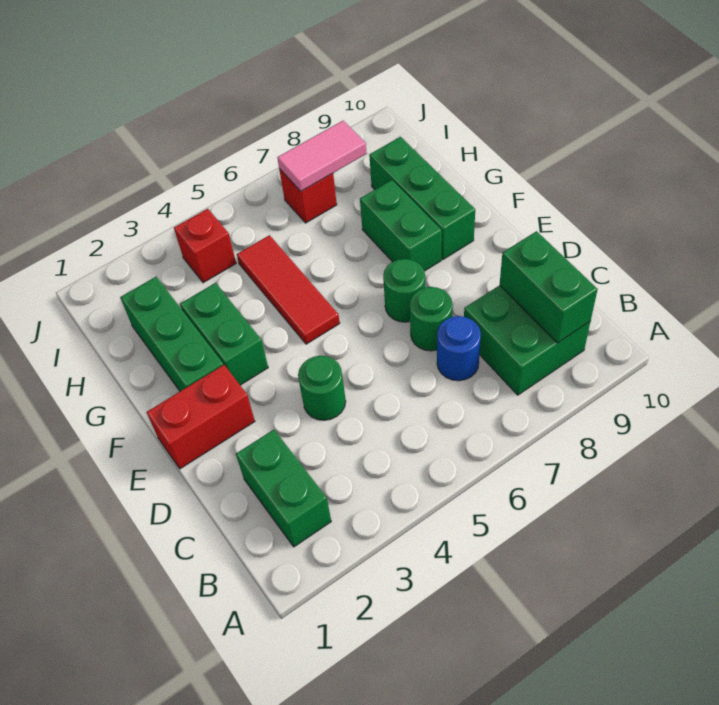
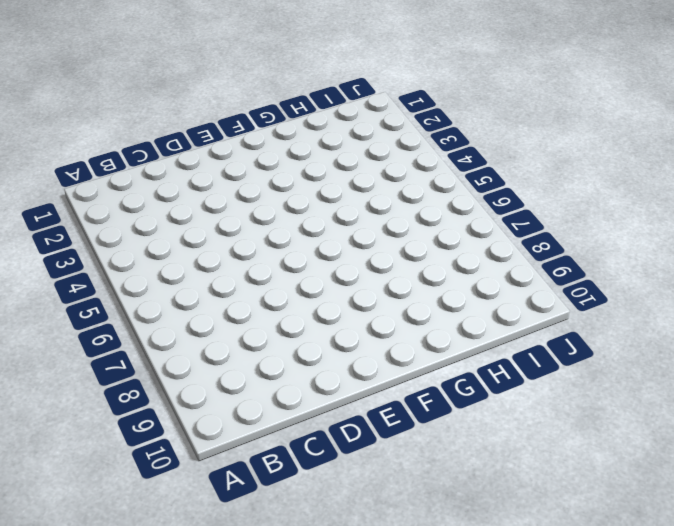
none -> green 1x2 brick [236,430,331,547]
none -> green 2x2 brick [464,285,590,395]
none -> blue 1x1 round brick [437,316,481,381]

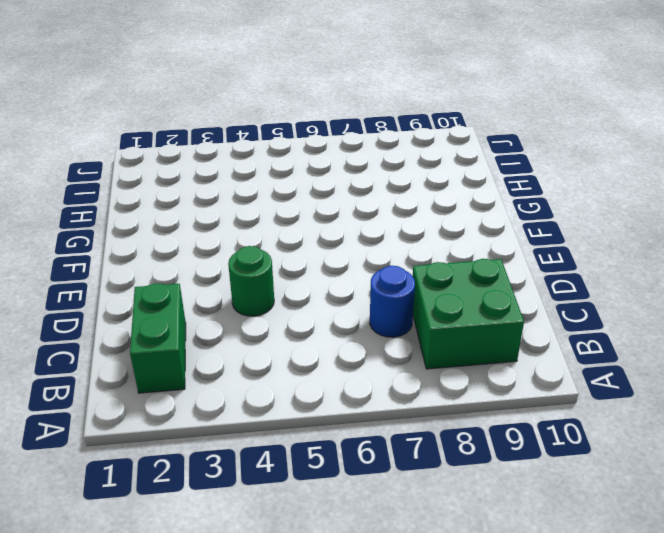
none -> green 1x1 round brick [410,287,453,351]
none -> red 1x2 brick [147,365,255,469]
none -> green 1x1 round brick [383,259,425,322]

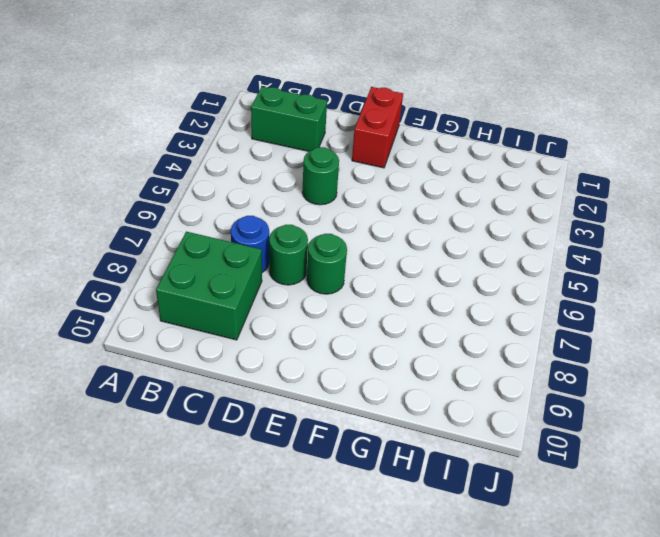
none -> green 1x3 brick [120,277,223,391]
none -> green 1x2 brick [180,283,268,385]
none -> red 1x3 tile [237,235,340,344]

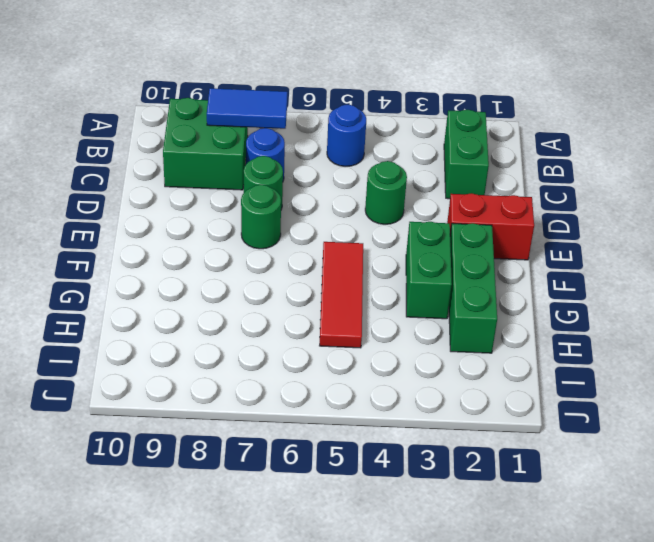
blue 1x1 round brick [327,105,366,166] -> none
blue 1x2 tile [207,88,288,129] -> none
none -> green 1x2 brick [360,180,442,271]
none -> green 1x3 brick [369,137,475,259]
none -> red 1x1 brick [174,209,236,283]

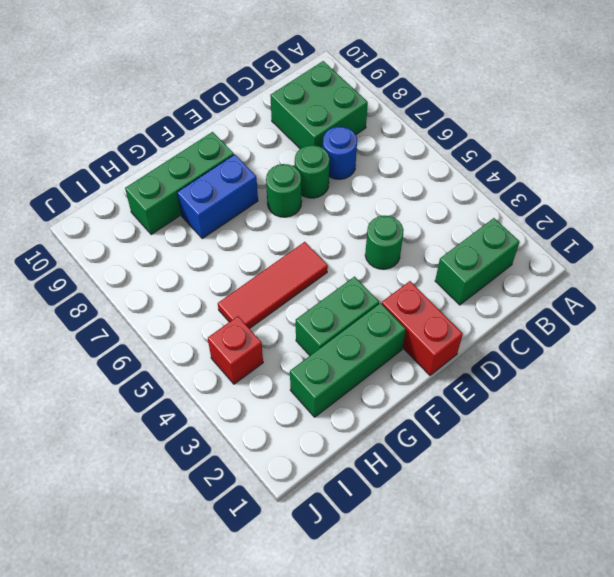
blue 1x2 brick [177,154,258,238] -> green 1x2 brick [360,180,442,271]
none -> red 1x1 brick [279,169,337,223]
none -> green 1x2 brick [500,231,598,343]
none -> pink 1x2 tile [277,121,367,191]

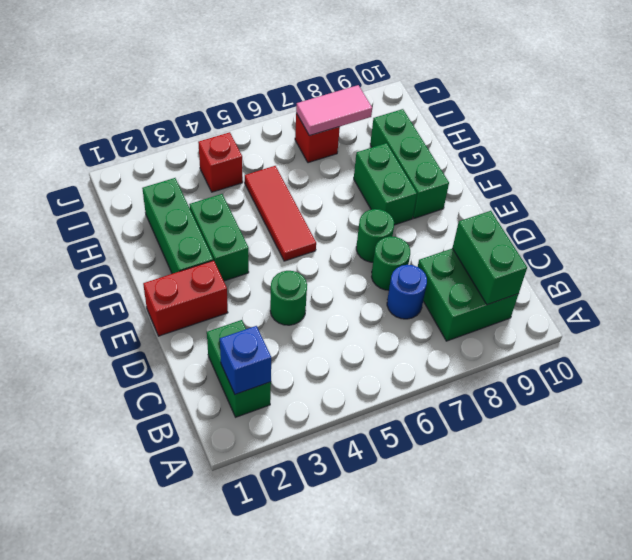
blue 1x1 brick [220,326,271,394] -> none

